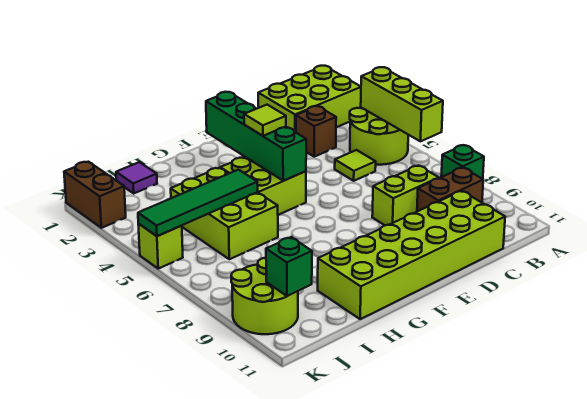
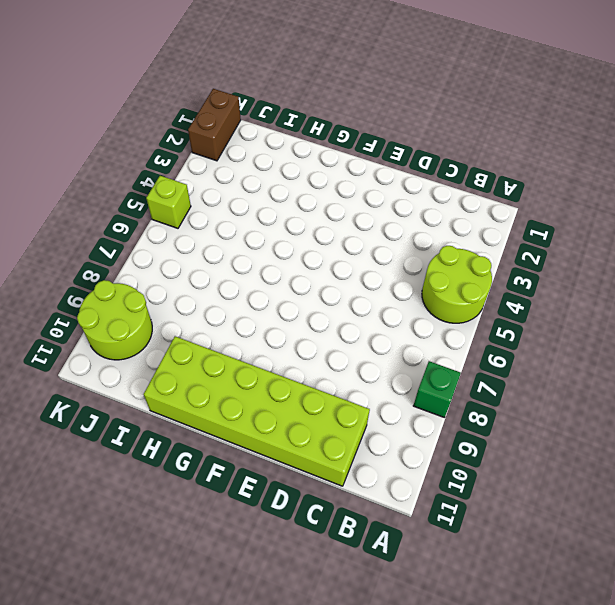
none -> lime 2x3 brick [258,66,361,132]
none -> brown 1x2 brick [417,168,483,211]
none -> brown 1x1 brick [296,106,336,157]

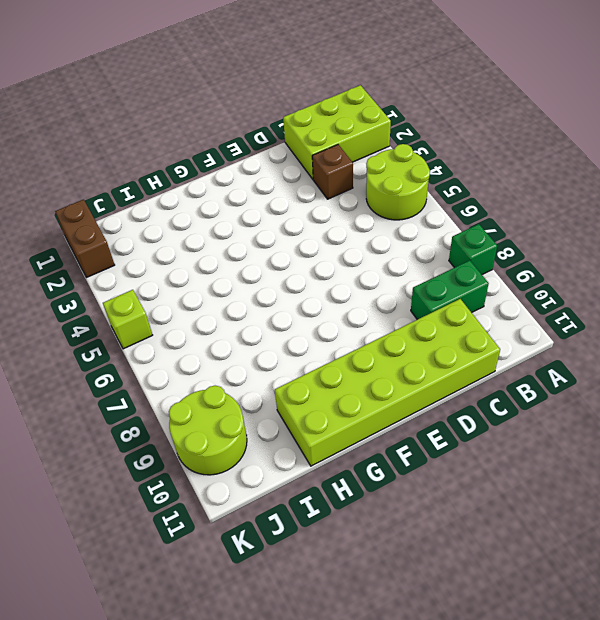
green 1x2 brick [411,260,489,320] -> brown 1x2 brick [417,168,483,211]
none -> lime 1x1 tile [335,150,376,181]
none -> lime 1x2 brick [372,166,439,225]
none -> lime 2x2 brick [220,157,306,215]

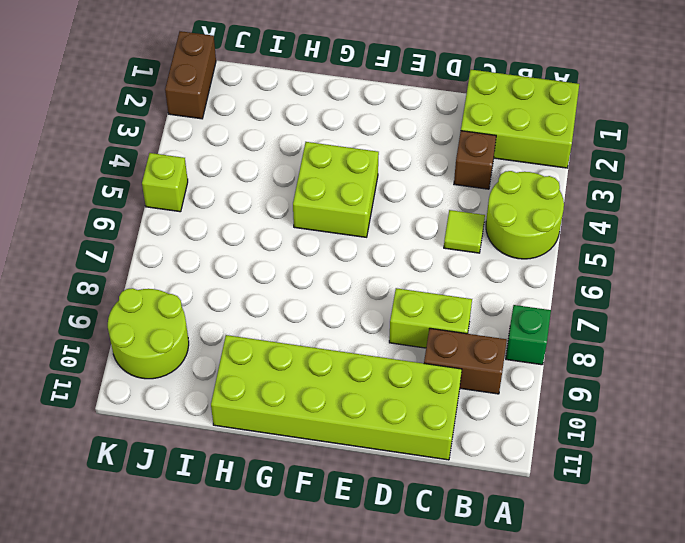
none -> lime 2x3 brick [171,168,278,259]
none -> purple 1x1 tile [116,162,157,193]
none -> lime 1x3 brick [361,67,443,141]

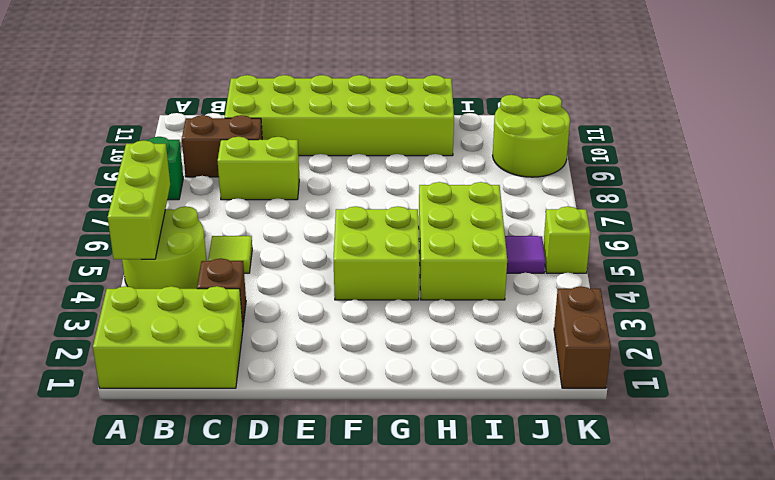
purple 1x1 tile [505,236,545,273] -> purple 1x1 tile moved to [116,162,157,193]
none -> green 1x4 brick [206,92,306,181]
none -> green 1x4 tile [138,170,258,236]
none -> green 1x1 brick [266,237,312,296]

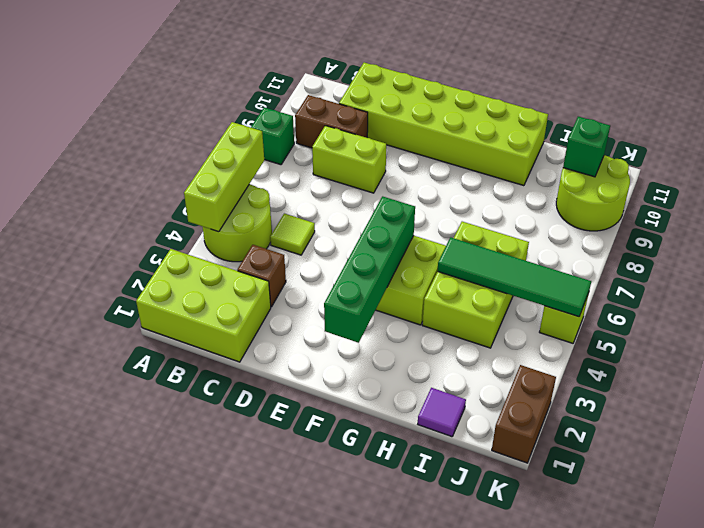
none -> lime 1x1 tile [244,105,286,136]

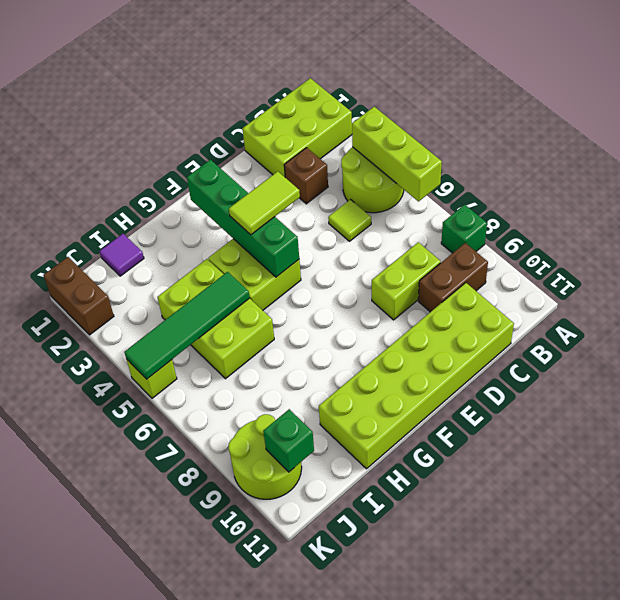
lime 1x2 tile [229,171,300,235] -> lime 1x1 tile [244,105,286,136]

